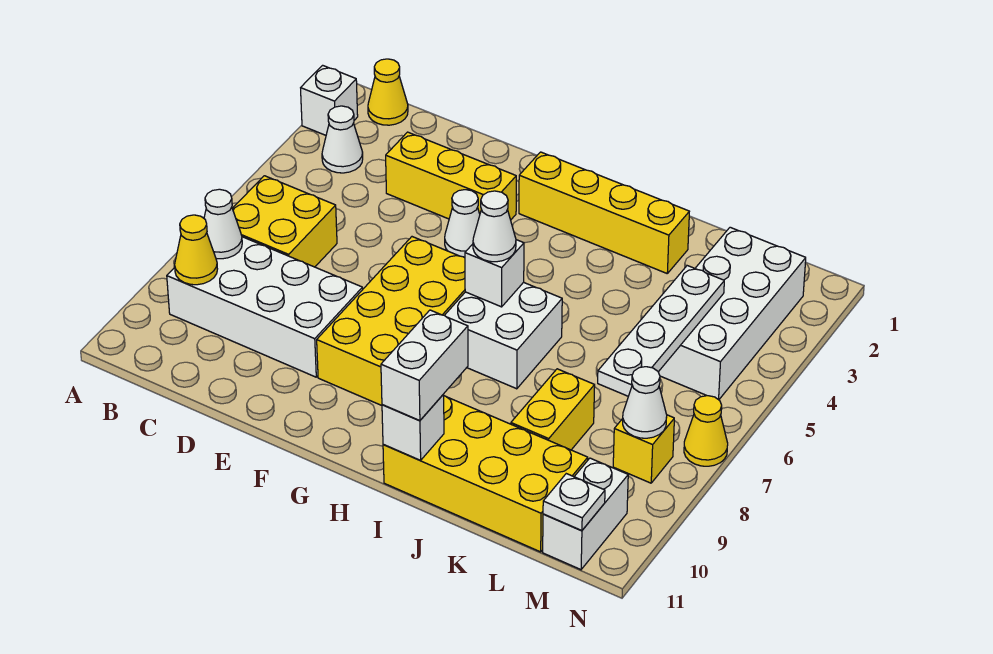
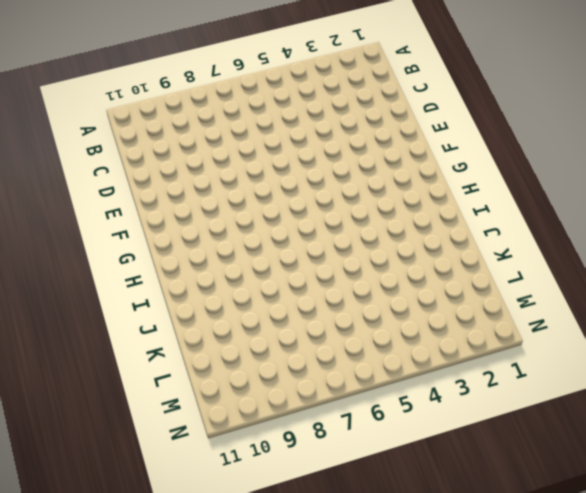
none -> white 1x1 brick [301,65,358,135]
none -> yellow 1x1 cone [368,59,408,125]
none -> white 1x1 cone [322,106,363,173]

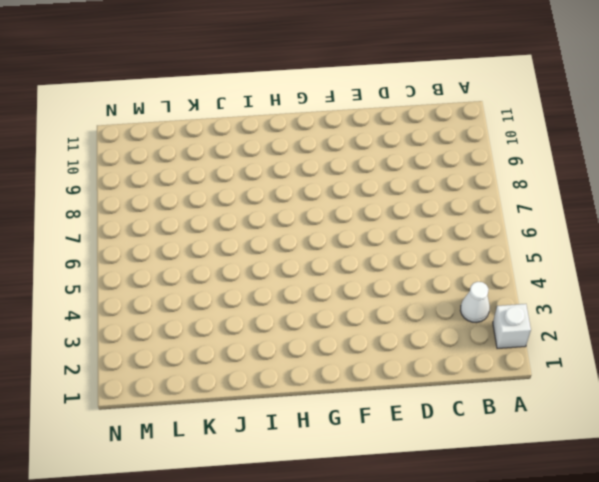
none -> yellow 1x1 cone [368,59,408,125]
none -> yellow 2x2 brick [232,176,337,267]
none -> white 2x4 brick [167,237,363,377]

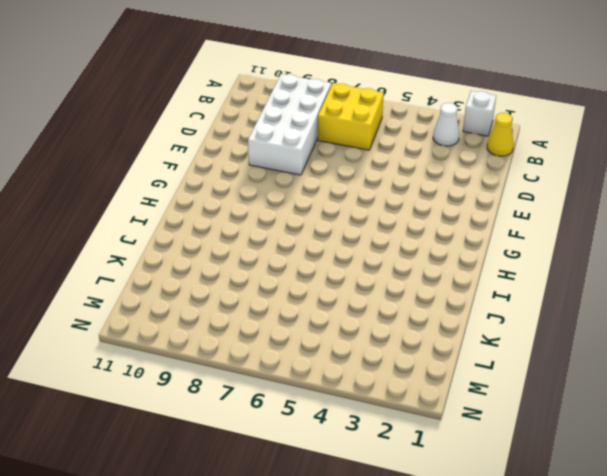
none -> yellow 1x3 brick [386,132,516,220]
none -> white 1x1 cone [445,190,480,258]
none -> yellow 2x4 brick [317,237,465,405]

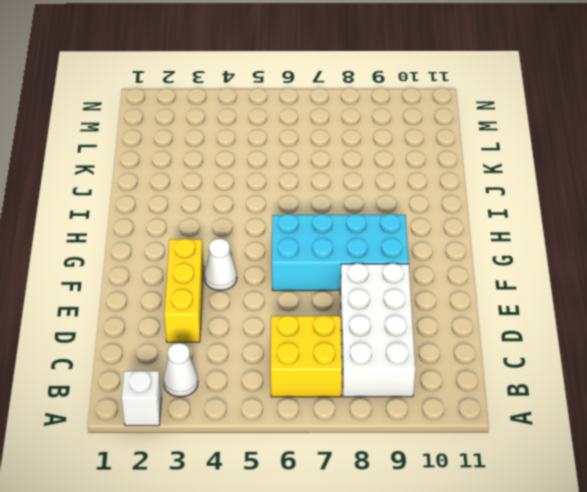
cyan 2x4 brick [272,214,409,291] -> yellow 2x4 brick [317,237,465,405]
none -> yellow 1x1 cone [368,59,408,125]
none -> yellow 1x4 brick [519,152,689,273]
none -> white 2x2 brick [445,282,562,389]

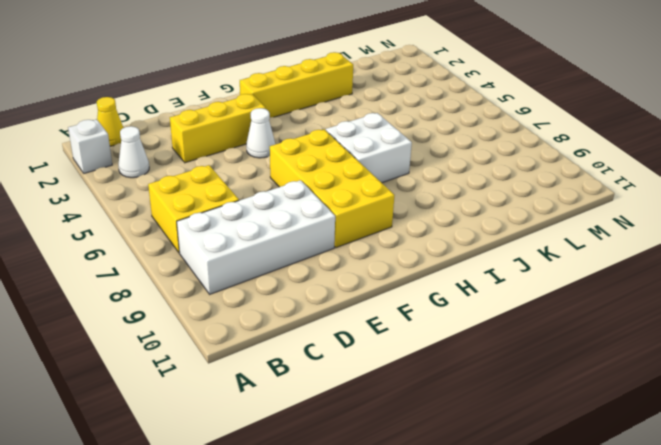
none -> yellow 2x4 brick [383,396,588,552]
none -> yellow 1x2 brick [511,369,595,450]
none -> white 2x4 brick [658,227,806,400]

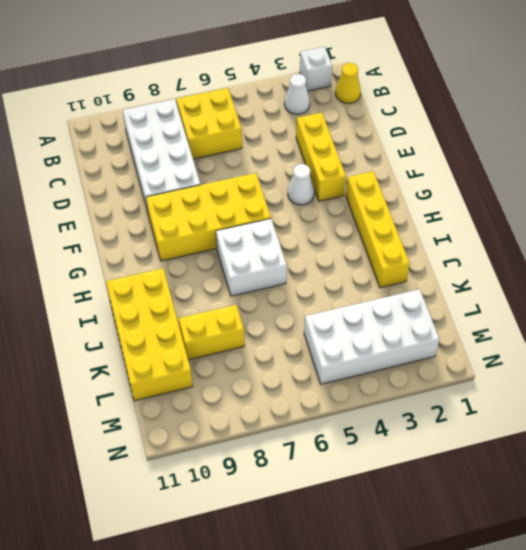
none -> yellow 1x1 brick [613,415,674,483]
none -> white 1x2 brick [543,458,628,570]
none -> yellow 1x1 cone [684,396,728,466]

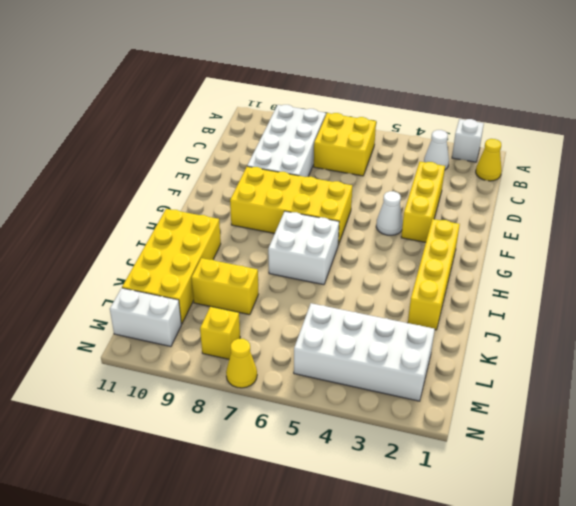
none -> white 1x1 cone [204,189,242,259]
none -> yellow 1x1 cone [175,215,217,285]
none -> white 1x1 brick [465,240,524,307]

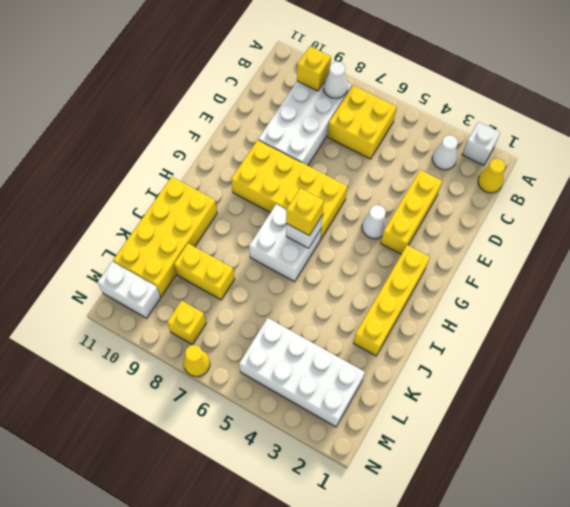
yellow 1x1 brick [297,46,331,91] -> yellow 1x1 cone [175,215,217,285]
yellow 1x1 brick [286,188,324,235] -> white 1x1 cone [473,191,516,262]
none -> white 1x1 brick [382,395,444,460]
none -> white 1x4 plate [598,266,724,396]
none -> white 1x1 cone [623,367,667,438]

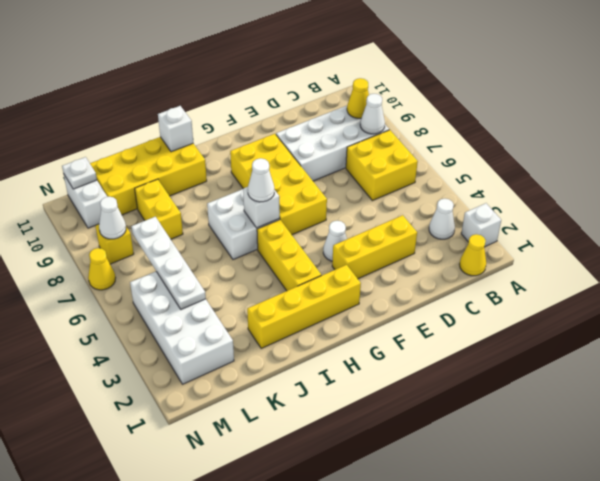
yellow 1x3 brick [257,220,321,291] -> none
none -> white 1x2 brick [381,310,468,421]

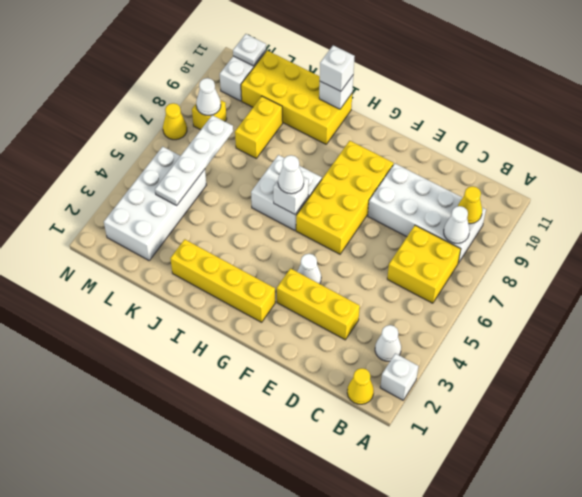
white 1x1 brick [320,45,355,91] -> white 1x2 brick [381,310,468,421]

